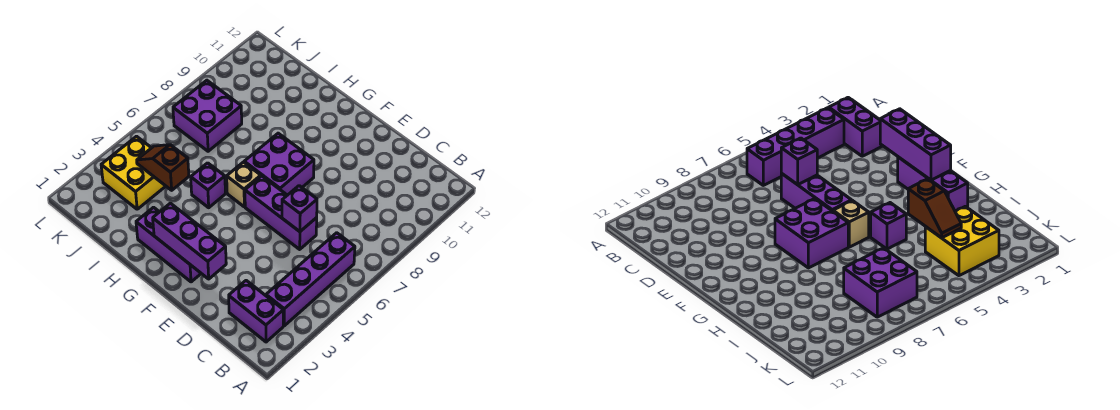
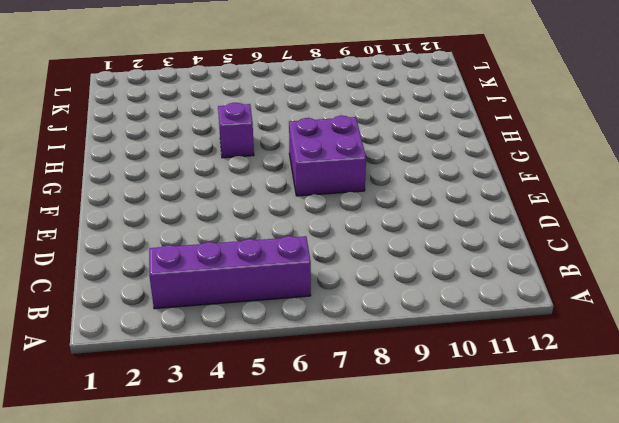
none -> purple 1x2 brick [229,281,283,342]
none -> purple 1x3 brick [245,176,317,249]
none -> purple 1x3 brick [136,207,201,282]

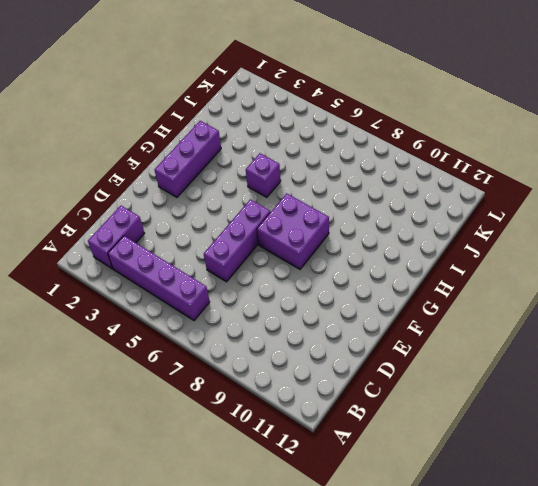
none -> tan 1x1 brick [227,162,261,207]
none -> yellow 2x2 brick [101,136,165,209]
none -> purple 2x2 brick [173,80,242,151]

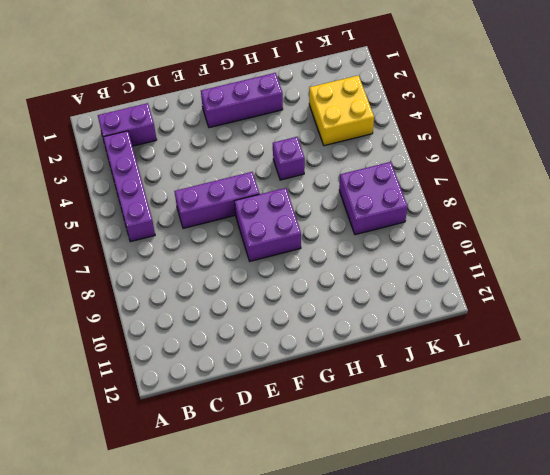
none -> tan 1x1 brick [227,162,261,207]
none -> purple 1x1 brick [282,186,317,232]
none -> purple 1x3 brick [153,203,226,279]

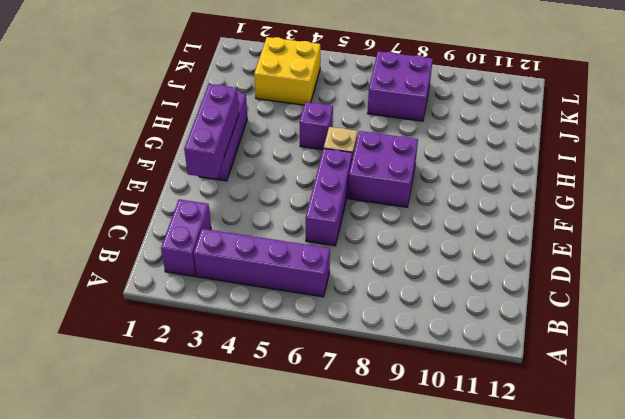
none -> purple 1x1 brick [282,186,317,232]
none -> brown 1x2 slope [137,145,189,190]

